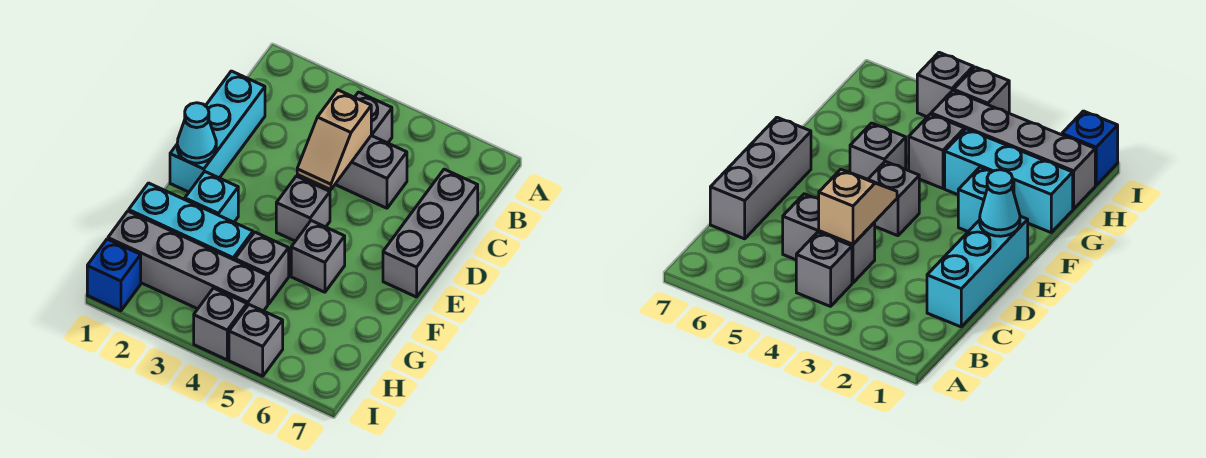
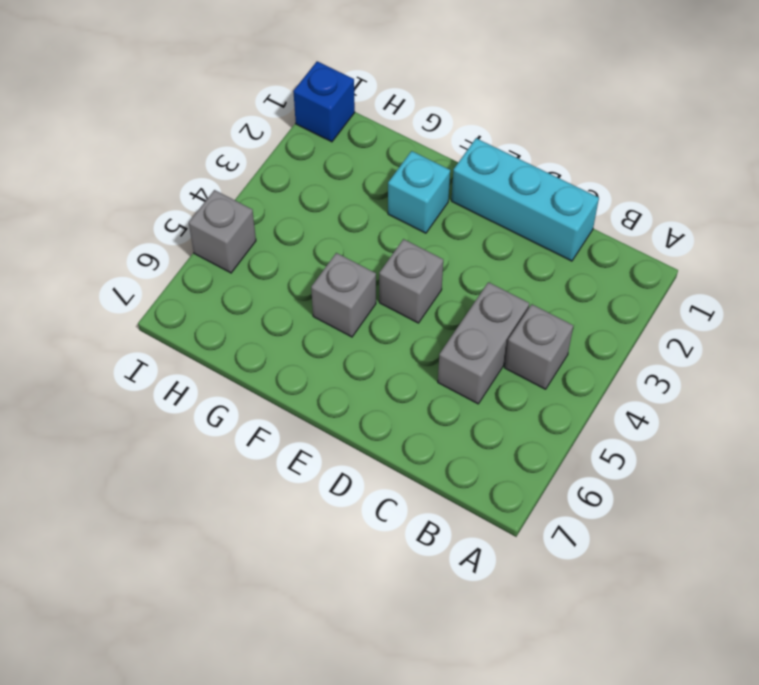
none -> grey 1x3 brick [383,169,478,297]
none -> cyan 1x3 brick [129,183,253,260]
none -> grey 1x1 brick [235,232,289,304]

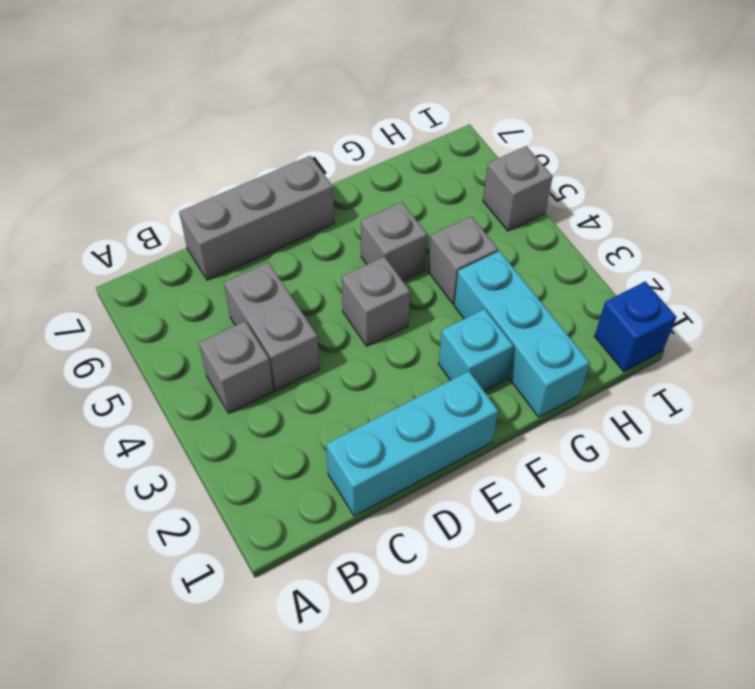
none -> grey 1x4 brick [108,211,268,311]
none -> grey 1x1 brick [194,288,247,360]
none -> tan 1x2 slope [297,90,371,190]

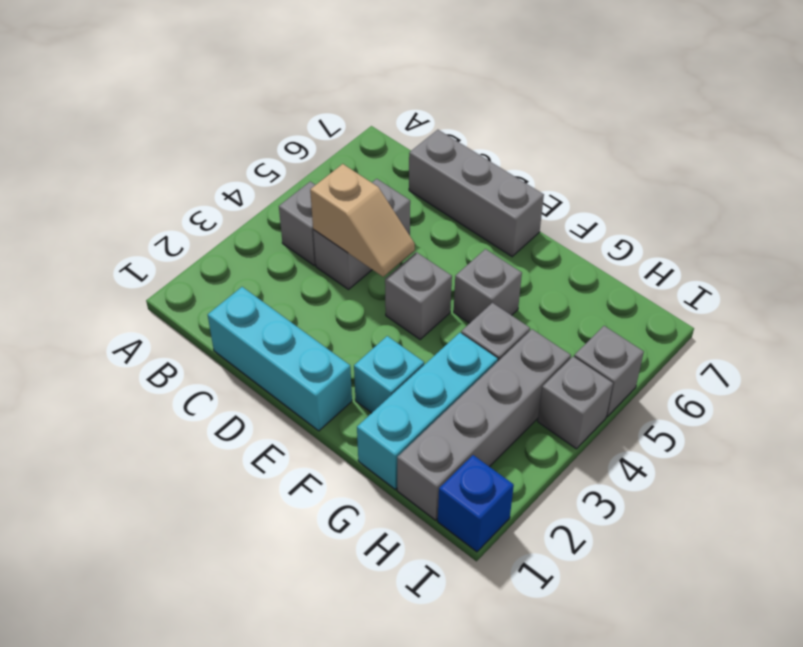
none -> cyan 1x1 cone [177,103,216,163]

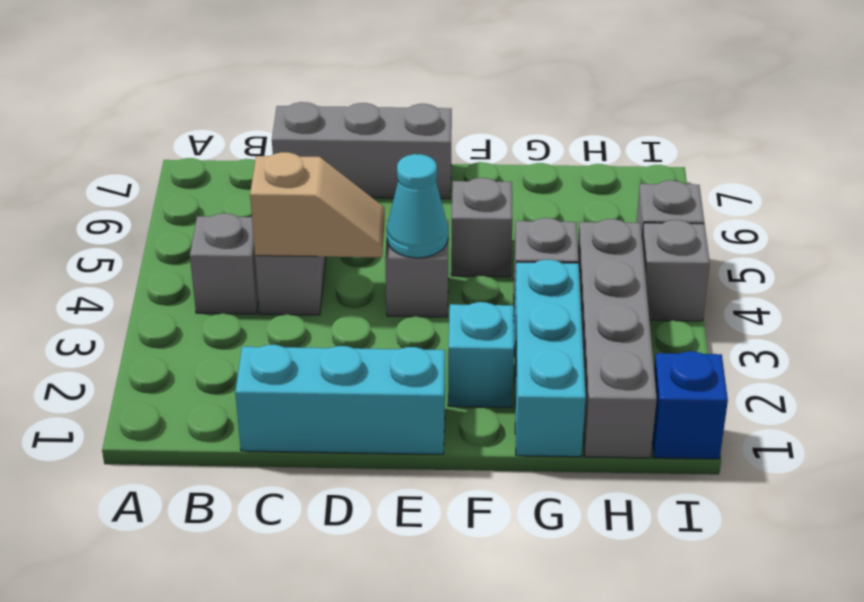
cyan 1x1 cone [386,154,448,258] -> cyan 1x1 cone moved to [177,103,216,163]

